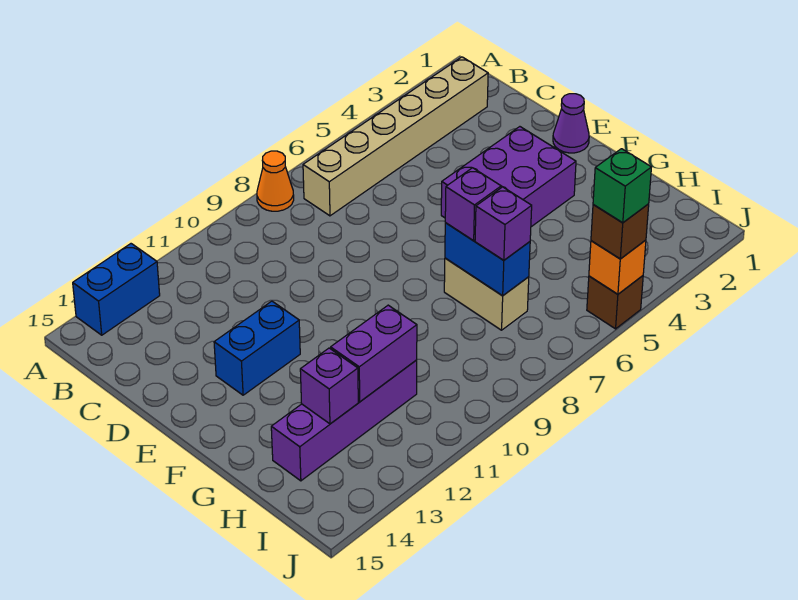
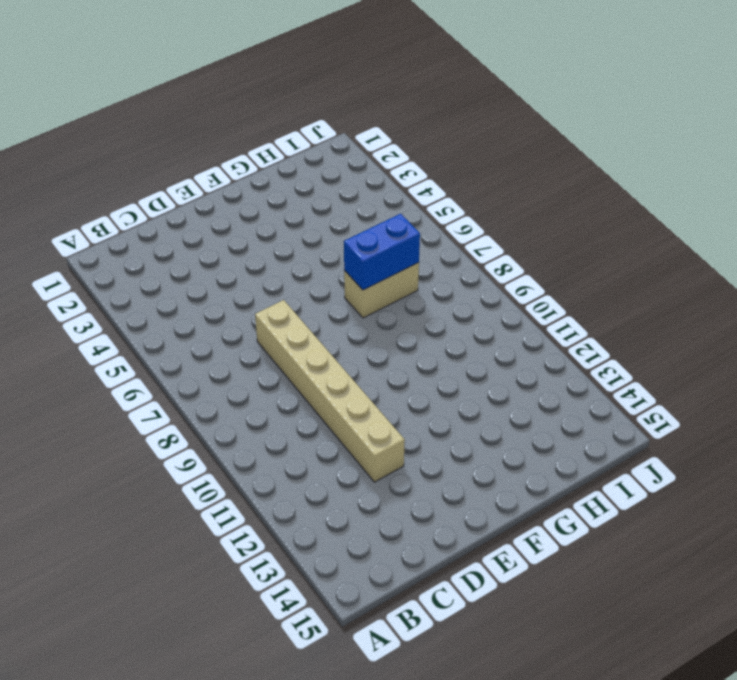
tan 1x6 brick [255,300,405,482] -> tan 1x6 brick moved to [303,57,488,216]
none -> orange 1x1 cone [257,151,294,211]
none -> blue 1x2 brick [73,244,160,335]
none -> purple 1x1 cone [553,94,589,153]

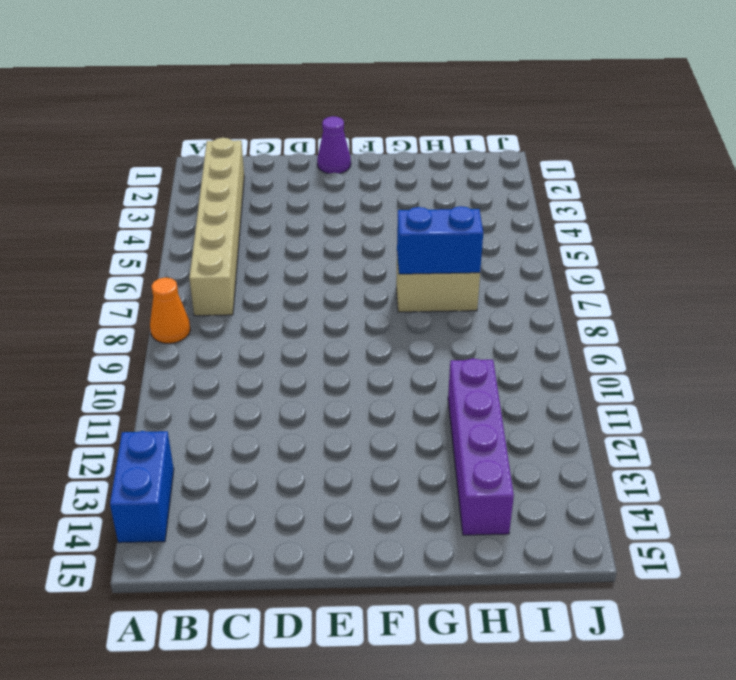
none -> purple 2x3 brick [441,127,576,227]
none -> blue 1x2 brick [214,301,300,395]
none -> brown 1x1 brick [587,276,643,329]

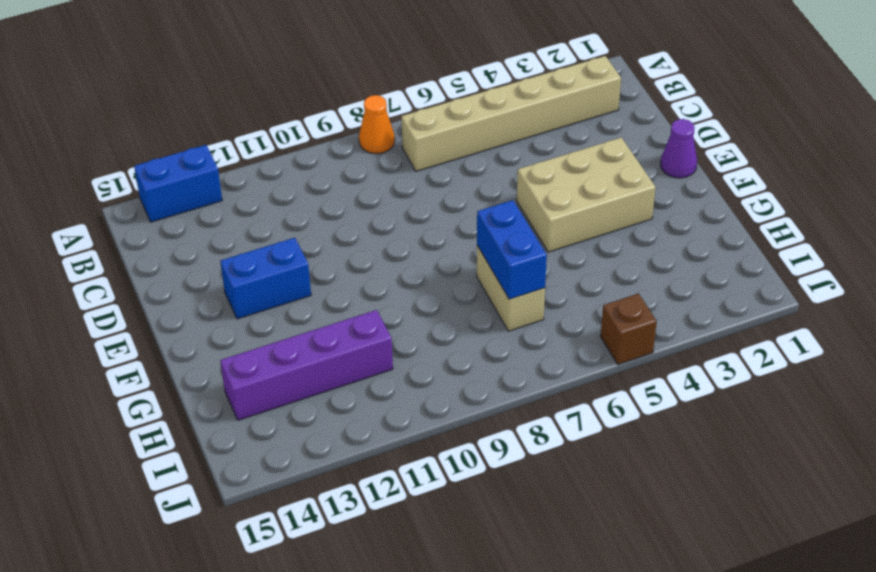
tan 2x3 brick [517,137,656,252] -> purple 2x3 brick [441,127,576,227]
none -> purple 1x2 brick [331,305,417,402]
none -> purple 1x1 brick [300,348,358,424]
none -> orange 1x1 brick [589,240,646,294]

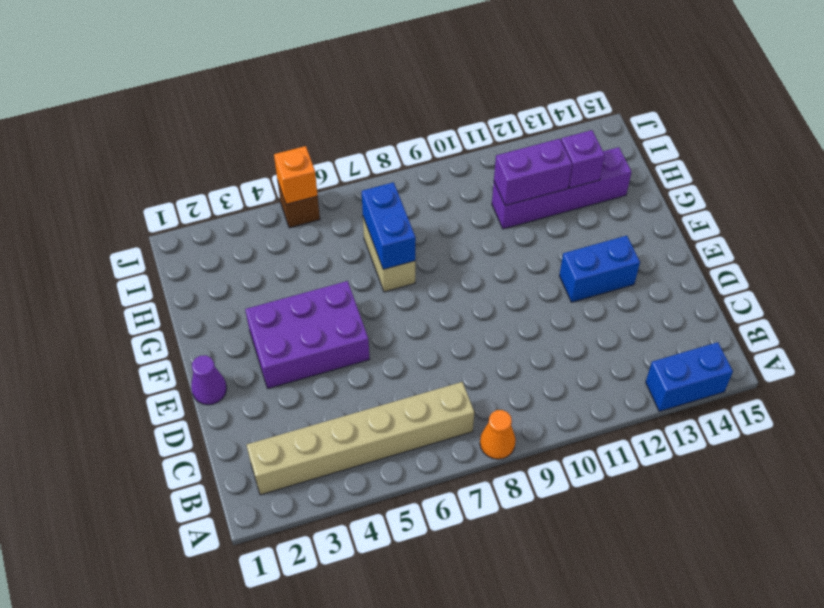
none -> purple 1x1 brick [445,168,501,240]
none -> purple 1x1 brick [475,187,532,260]
none -> brown 1x1 brick [591,204,649,259]

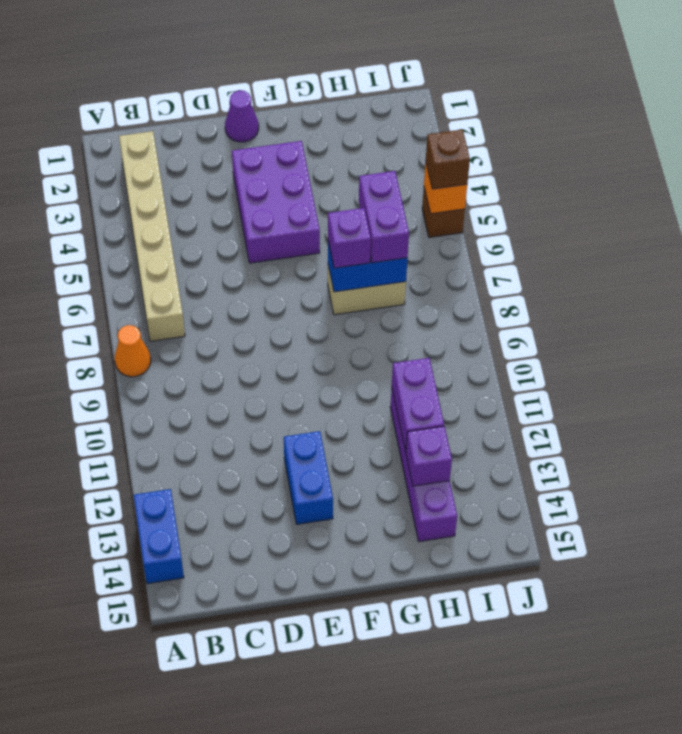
purple 1x2 brick [359,171,409,263] -> purple 1x1 brick [475,187,532,260]
none -> green 1x1 brick [593,149,651,223]

